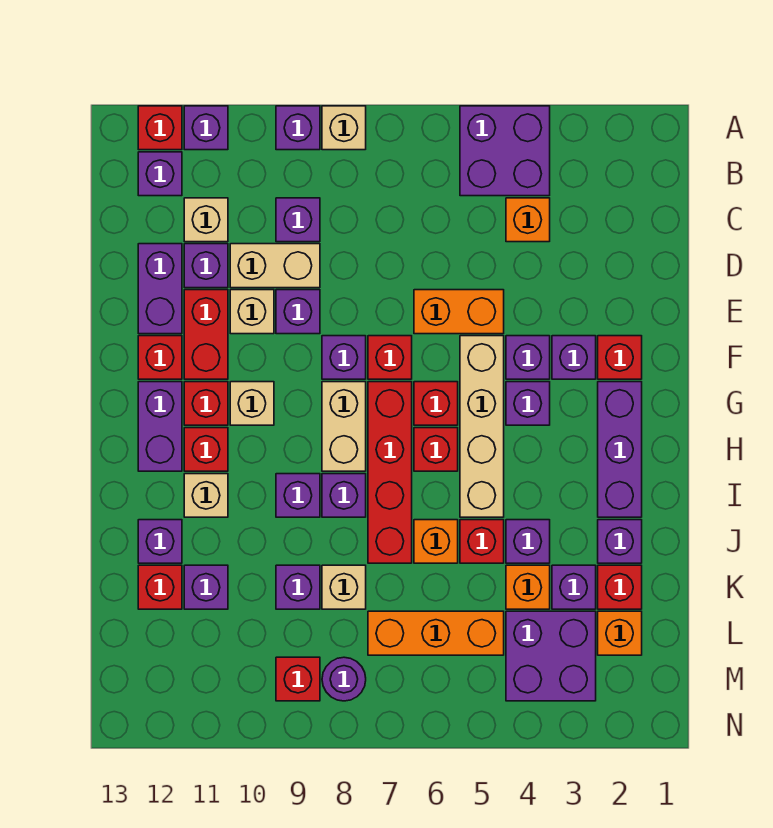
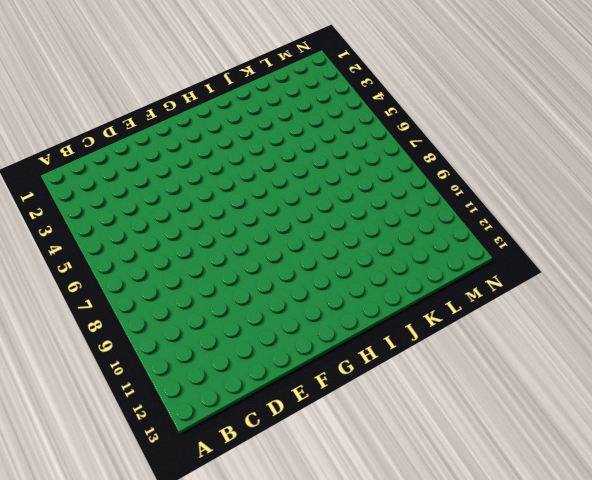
none -> purple 2x2 brick [460,106,550,196]
none -> tan 1x1 brick [322,106,366,150]
none -> purple 1x1 brick [276,106,320,150]
none -> purple 1x1 brick [184,106,228,150]

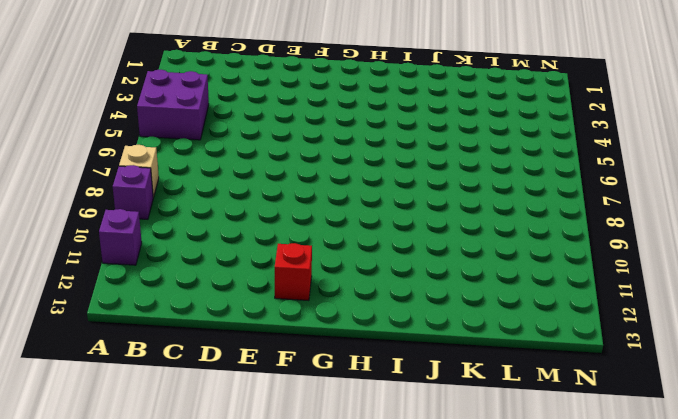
none -> red 1x1 brick [138,106,182,150]
none -> purple 1x1 brick [138,152,182,196]
none -> orange 1x1 brick [506,198,550,242]
none -> purple 1x1 brick [276,198,320,242]

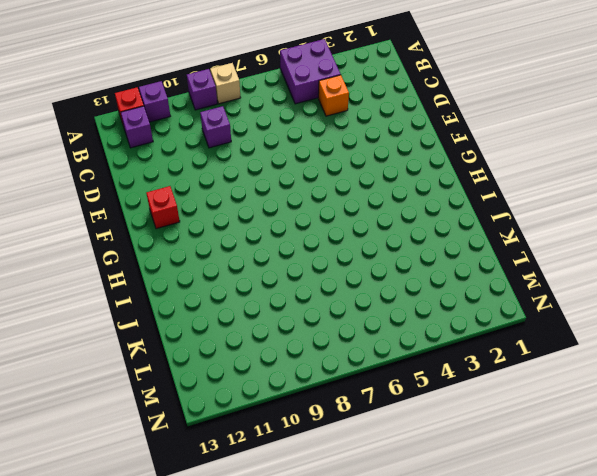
none -> tan 1x1 brick [184,198,228,242]
none -> tan 1x2 brick [230,244,320,288]
none -> purple 1x1 brick [184,244,228,288]
none -> purple 1x2 brick [138,244,182,334]

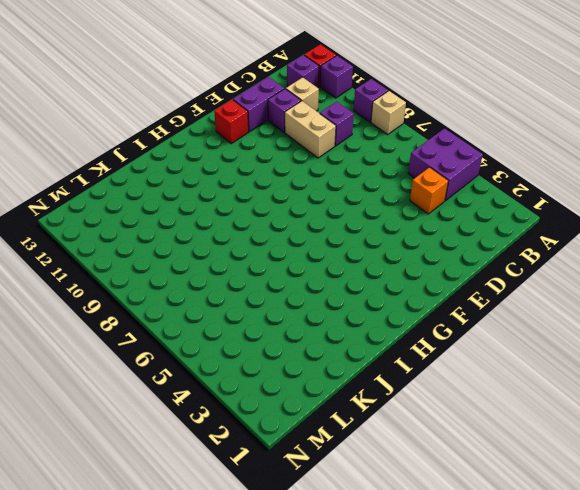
none -> orange 1x2 brick [414,290,504,334]
none -> purple 1x1 brick [276,290,320,334]
none -> tan 1x1 brick [230,290,274,334]
none -> red 1x2 brick [184,290,228,379]

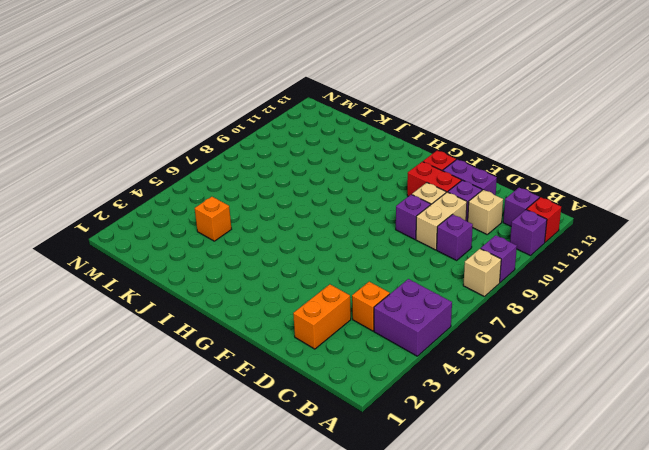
orange 1x2 brick [293,284,351,349] -> orange 1x2 brick moved to [414,290,504,334]
none -> red 1x1 brick [598,336,642,379]
none -> purple 1x1 brick [552,336,596,379]
none -> purple 1x1 brick [506,336,550,379]
none -> tan 1x4 brick [460,336,504,517]

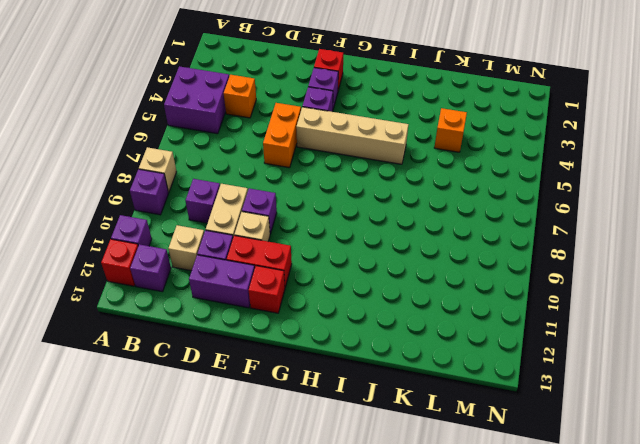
none -> red 1x1 brick [368,336,412,379]
none -> purple 1x1 brick [322,336,366,379]
none -> purple 1x3 brick [598,382,642,517]
none -> purple 1x1 brick [506,382,550,425]

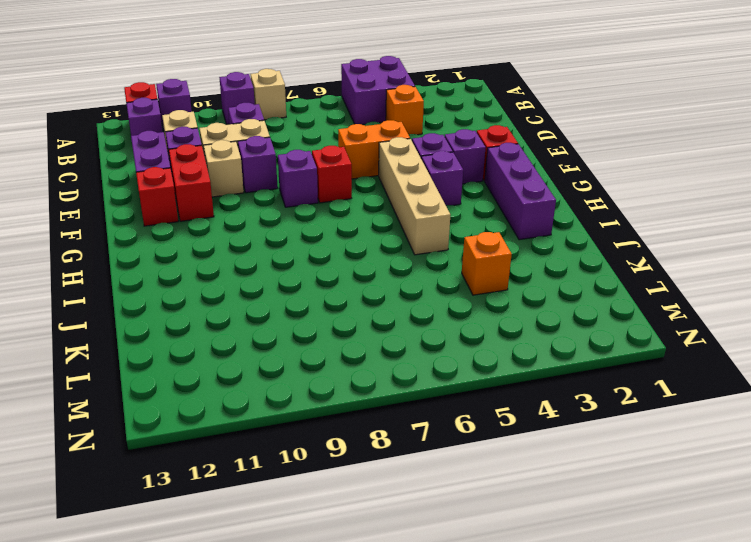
none -> red 1x1 brick [414,382,458,425]
none -> red 1x4 brick [368,382,412,563]
none -> tan 1x2 brick [322,382,366,471]
none -> tan 1x1 brick [230,382,274,425]

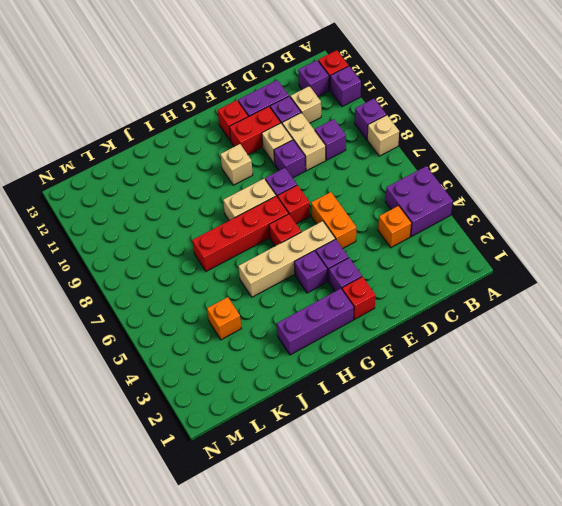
none -> red 1x1 brick [184,382,228,425]
none -> purple 1x2 brick [138,382,182,471]
none -> red 1x1 brick [414,428,458,471]
none -> red 1x1 brick [184,428,228,471]

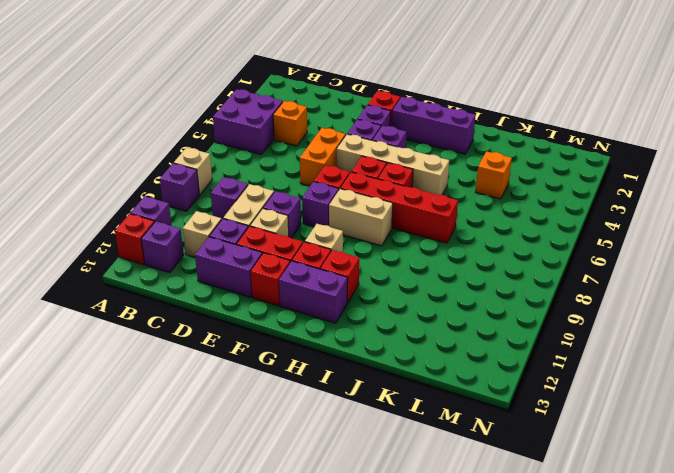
none -> purple 1x1 brick [322,474,366,517]
none -> purple 1x1 brick [276,474,320,517]
none -> tan 1x1 brick [184,474,228,517]
none -> purple 1x1 brick [598,520,642,563]

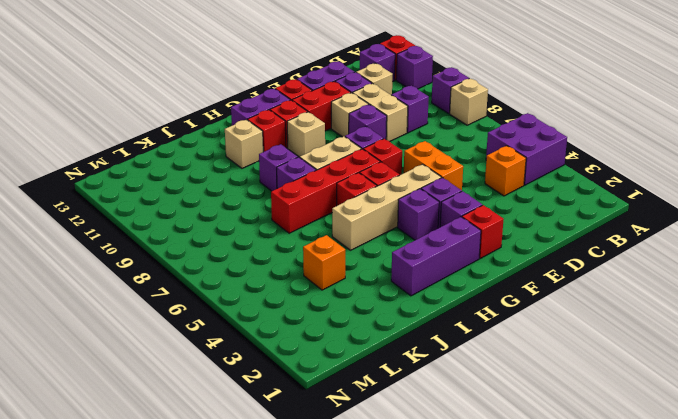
none -> purple 1x1 brick [598,520,642,563]
none -> purple 1x1 brick [506,520,550,563]
none -> red 1x1 brick [460,520,504,563]
none -> orange 1x1 brick [414,520,458,563]

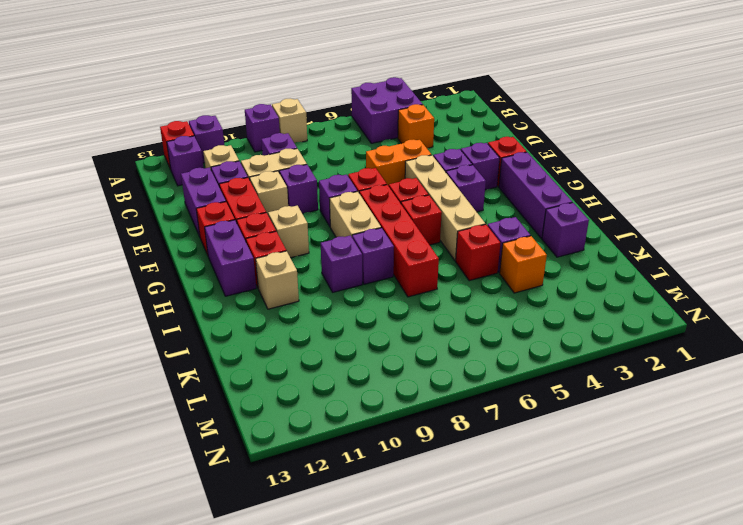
none -> orange 1x1 brick [414,520,458,563]
none -> purple 1x1 brick [138,520,182,563]
none -> red 1x1 brick [598,565,642,609]
none -> purple 1x1 brick [552,565,596,609]

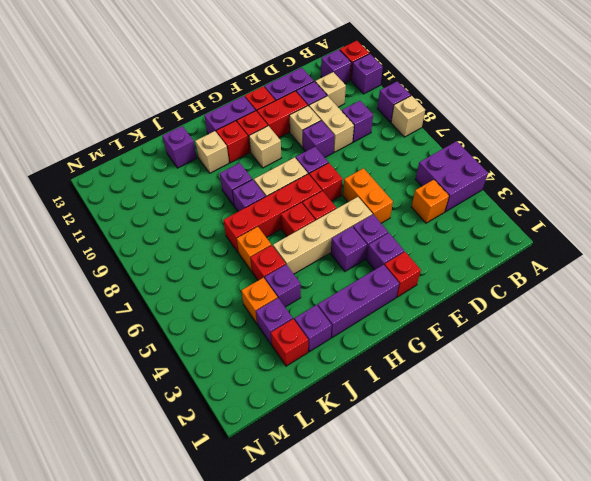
none -> tan 1x1 brick [322,565,366,609]
none -> purple 1x1 brick [276,565,320,609]
none -> purple 1x1 brick [184,565,228,609]
none -> red 1x1 brick [138,565,182,609]

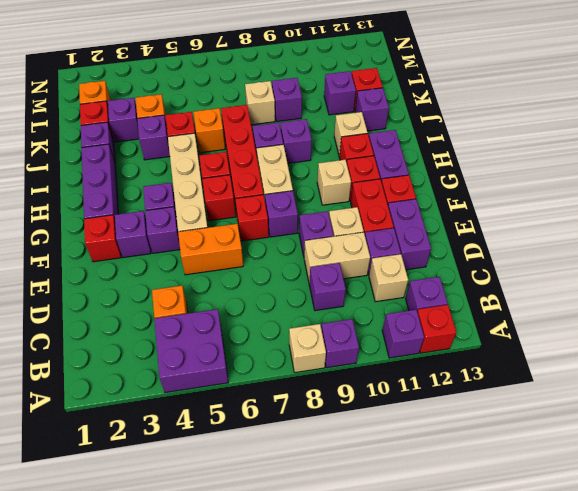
none -> purple 2x2 brick [506,611,596,701]
none -> orange 1x3 brick [368,611,504,655]
none -> purple 1x1 round brick [322,657,366,701]
none -> red 1x1 brick [276,657,320,701]

